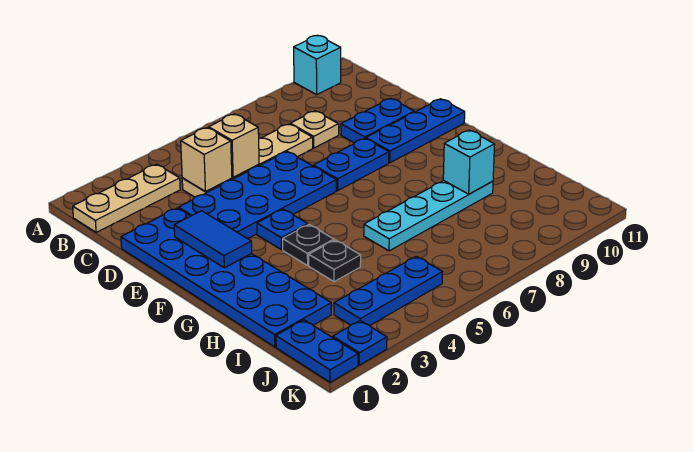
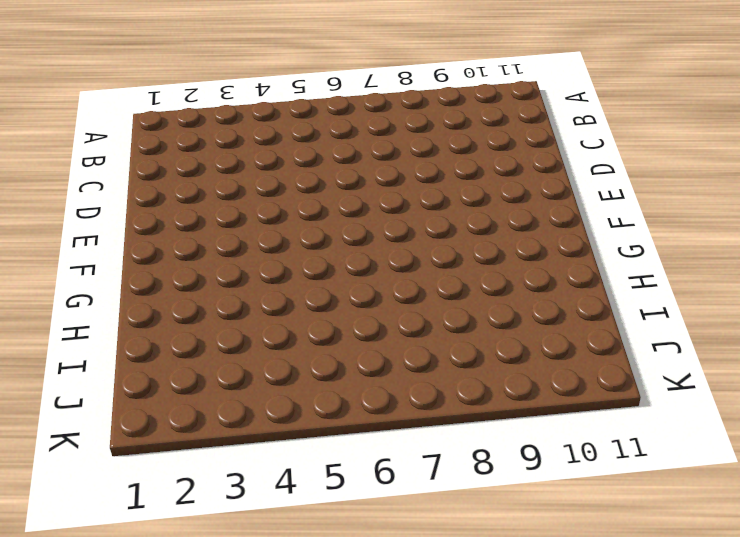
none -> cyan 1x1 brick [294,35,341,95]
none -> tan 1x3 plate [73,164,180,232]
none -> tan 1x4 plate [182,124,313,197]

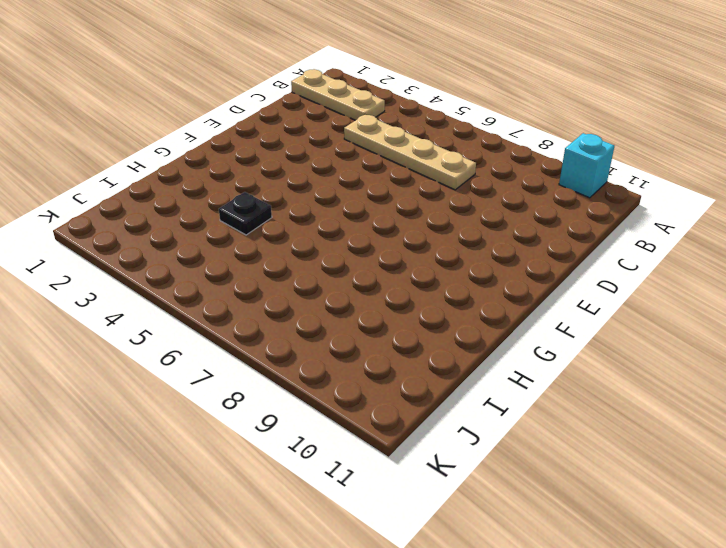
none -> tan 1x1 plate [290,111,339,148]
none -> blue 2x6 plate [121,208,331,347]
none -> blue 2x4 plate [179,152,336,239]

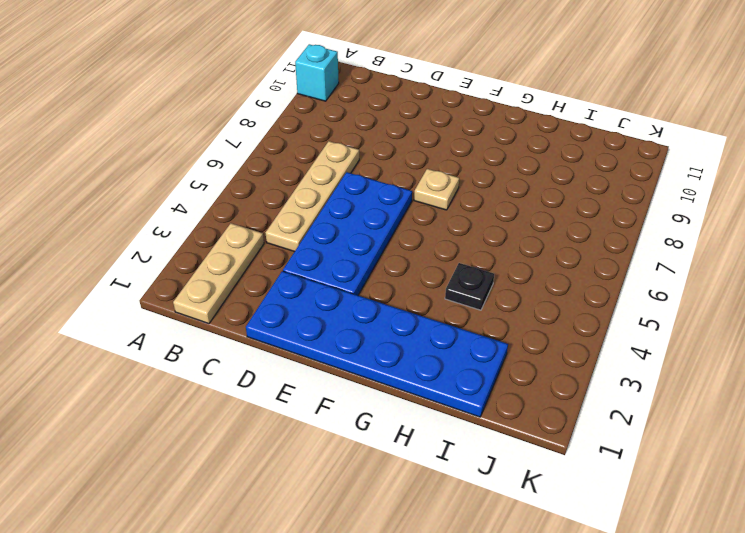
tan 1x1 plate [414,169,459,210] -> tan 1x1 plate moved to [290,111,339,148]
none -> blue 1x2 plate [341,98,414,143]
none -> blue 1x2 plate [313,138,389,191]
none -> blue 1x3 plate [366,99,465,163]

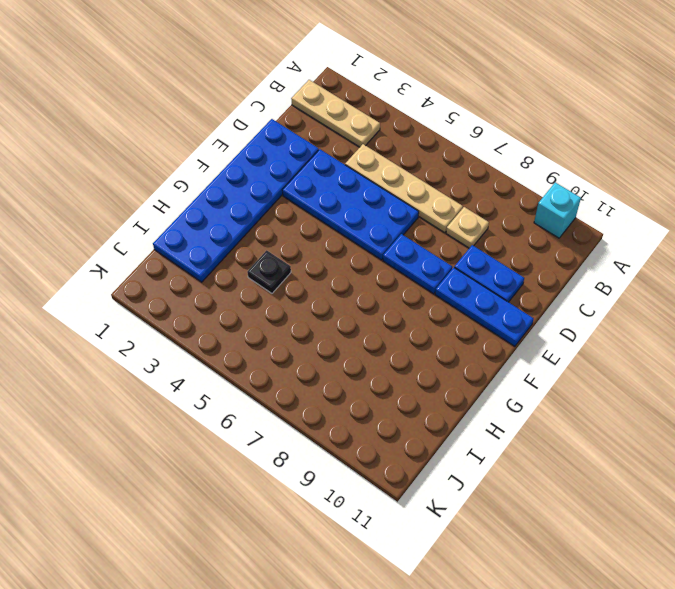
none -> blue 1x1 plate [257,209,308,250]
none -> black 1x1 plate [283,225,334,265]
none -> cyan 1x4 plate [364,181,493,251]

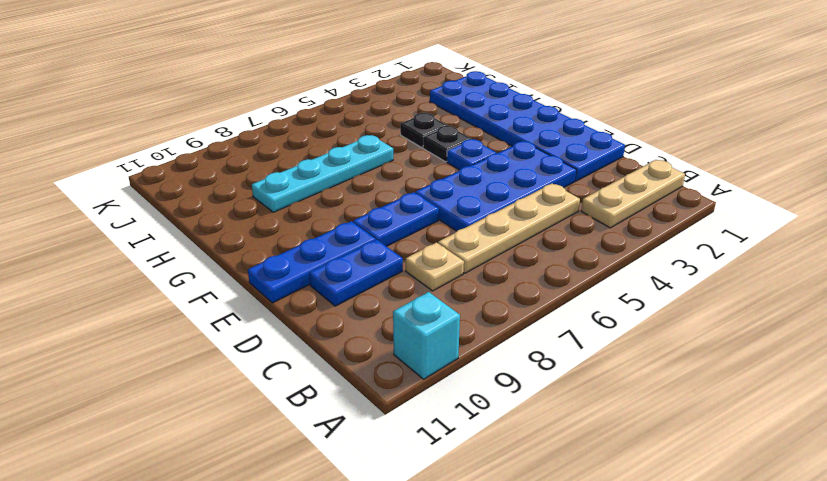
none -> blue 1x2 plate [276,320,358,382]
none -> blue 1x3 plate [334,256,442,326]
none -> blue 1x1 plate [333,321,387,365]

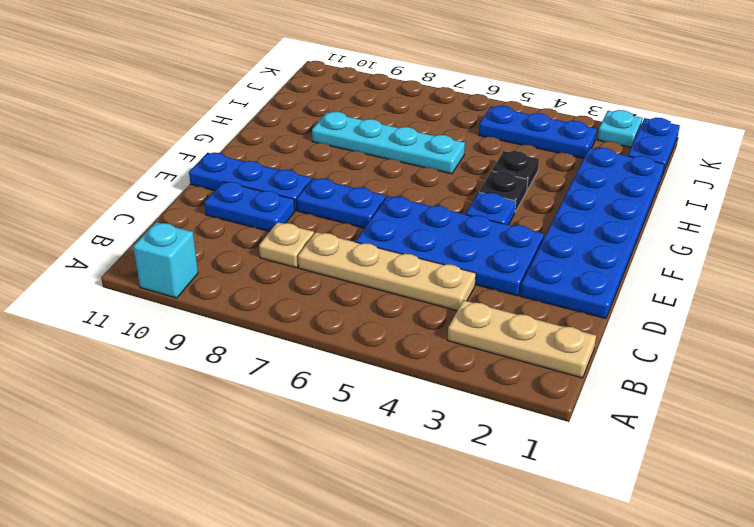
cyan 1x1 plate [597,110,642,147] -> blue 1x1 plate [333,321,387,365]
none -> tan 1x1 brick [181,128,232,191]
none -> tan 1x1 brick [209,114,259,177]
none -> blue 1x2 tile [174,211,252,268]

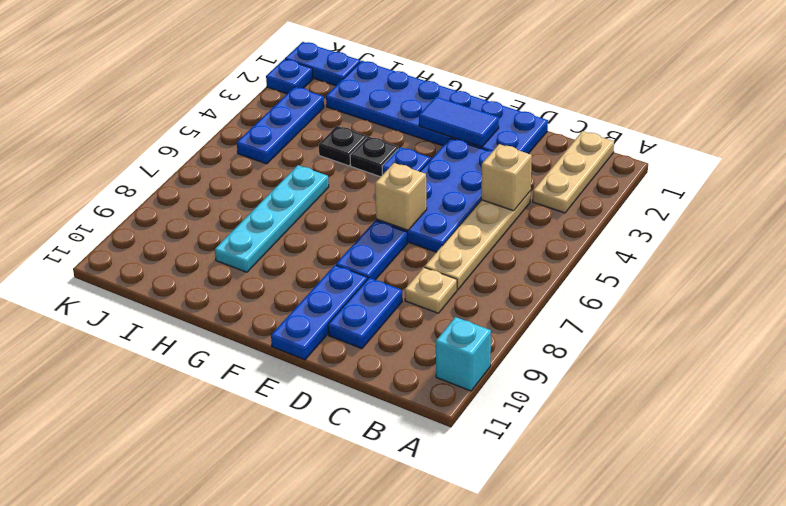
tan 1x1 brick [375,163,427,230] -> tan 1x1 brick moved to [209,114,259,177]
none -> cyan 1x1 brick [443,130,495,194]

